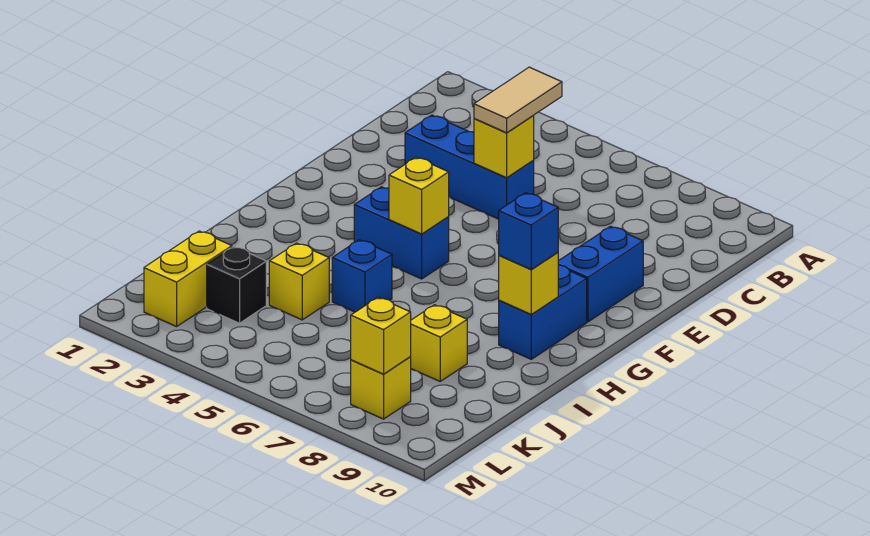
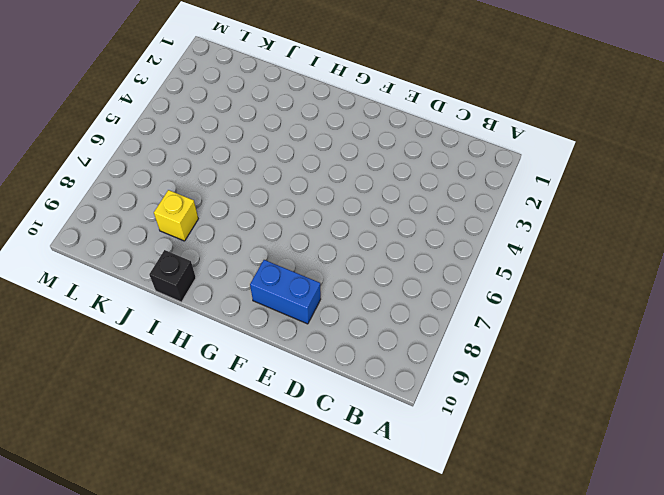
black 1x1 brick [149,250,196,302] -> black 1x1 brick moved to [207,246,266,323]
none -> blue 1x3 brick [405,115,534,219]
none -> blue 1x2 brick [354,187,449,279]
none -> blue 1x2 brick [499,265,587,359]

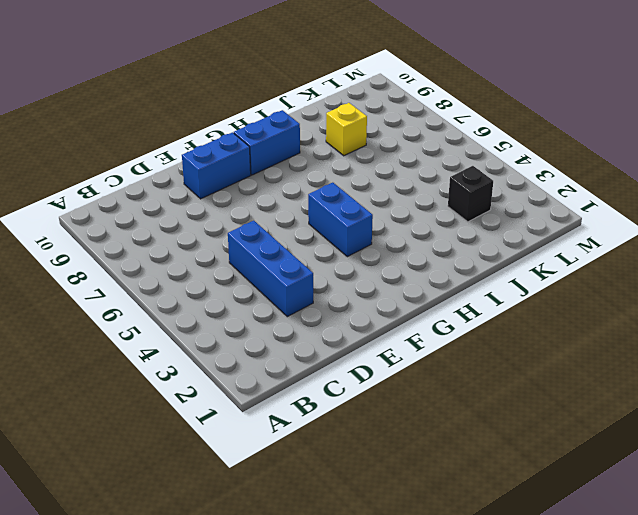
none -> blue 1x1 brick [332,240,392,312]
none -> yellow 1x1 brick [269,243,329,320]
none -> yellow 1x2 brick [144,231,232,327]

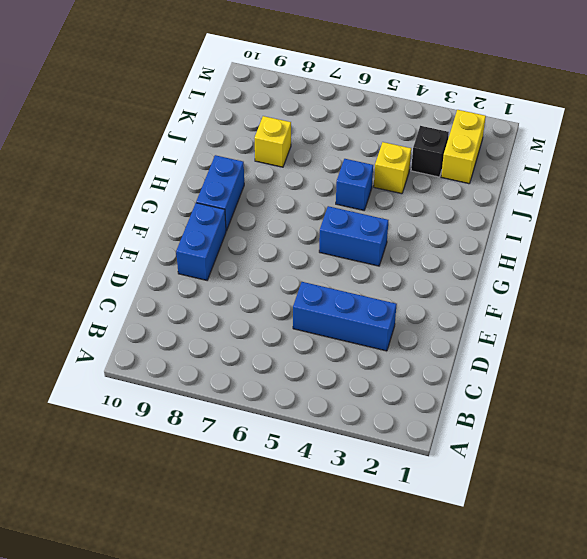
none -> yellow 1x1 brick [351,357,411,419]
none -> yellow 1x1 brick [474,115,534,178]
none -> yellow 1x1 brick [389,157,449,234]

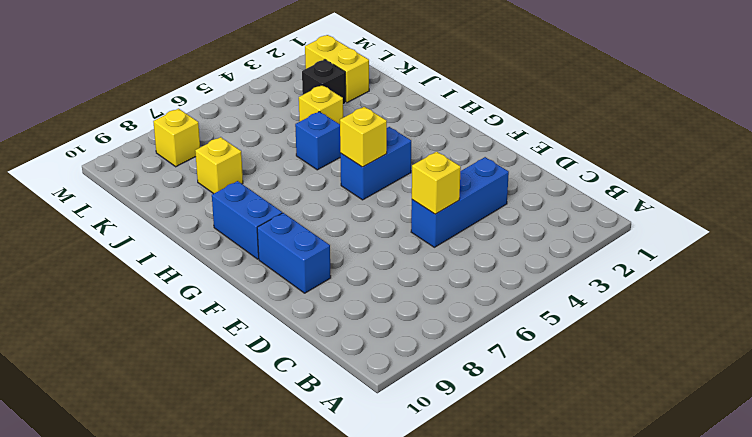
none -> yellow 1x1 brick [499,252,558,315]
none -> yellow 1x1 brick [351,297,411,374]
none -> tan 1x2 tile [474,67,562,133]

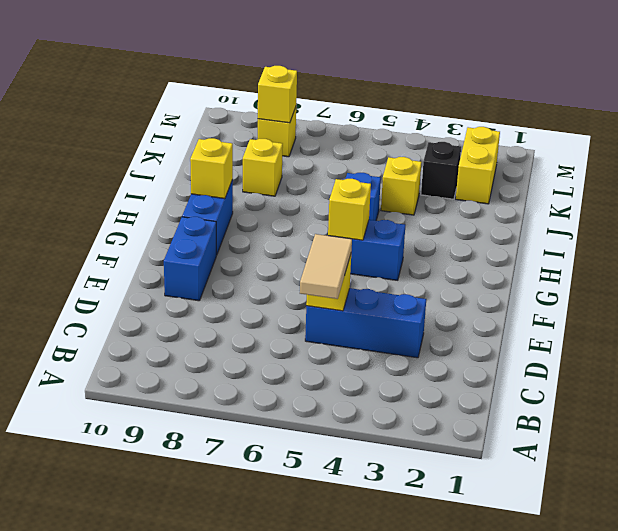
none -> blue 1x1 brick [499,193,558,269]

